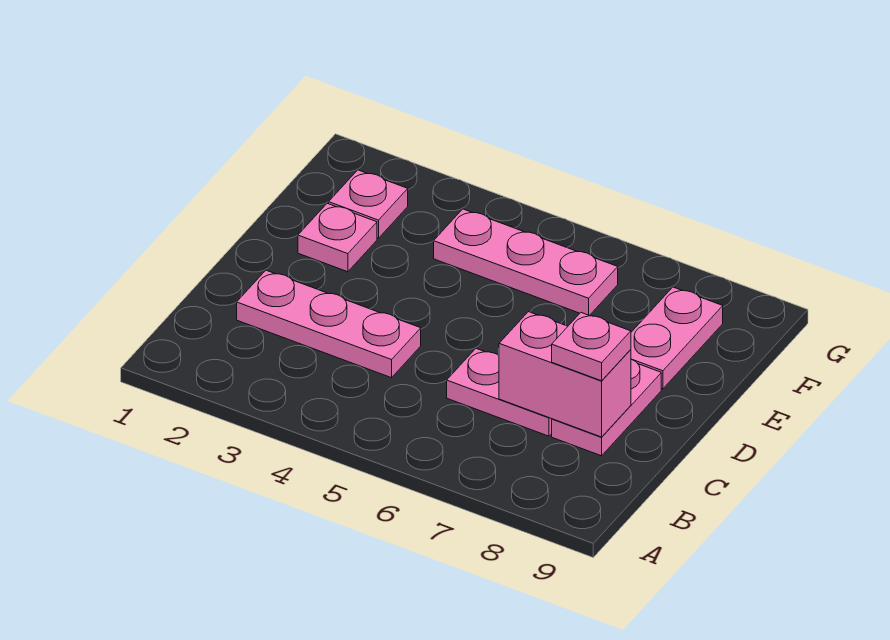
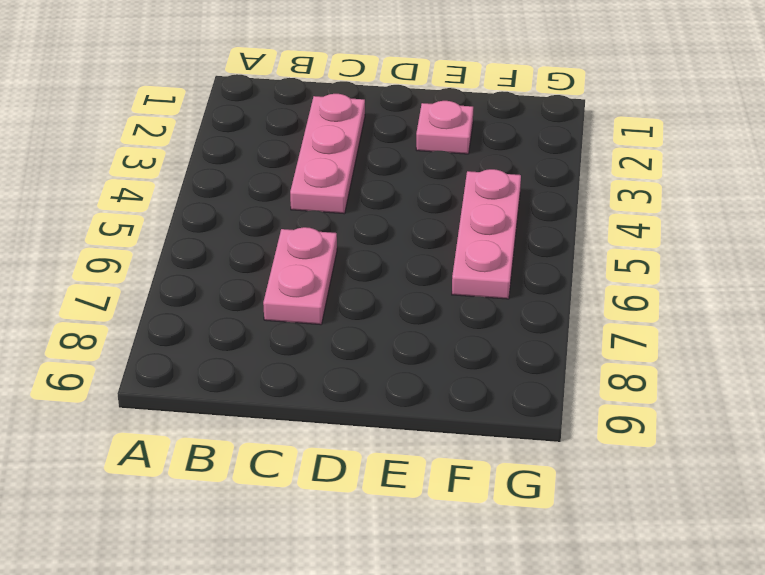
none -> pink 1x2 plate [552,359,661,456]
none -> pink 1x2 plate [631,287,723,389]

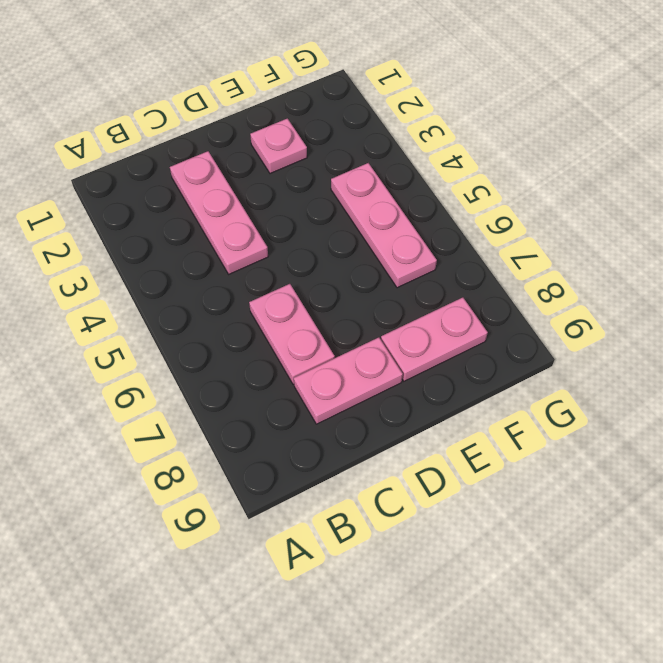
none -> pink 1x1 plate [329,170,408,238]
none -> pink 1x2 brick [499,312,631,437]

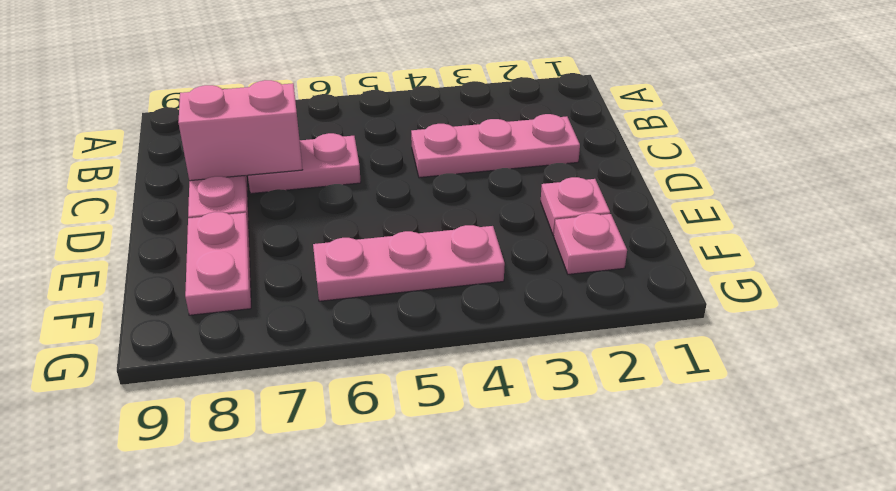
none -> pink 1x1 plate [552,313,631,381]

